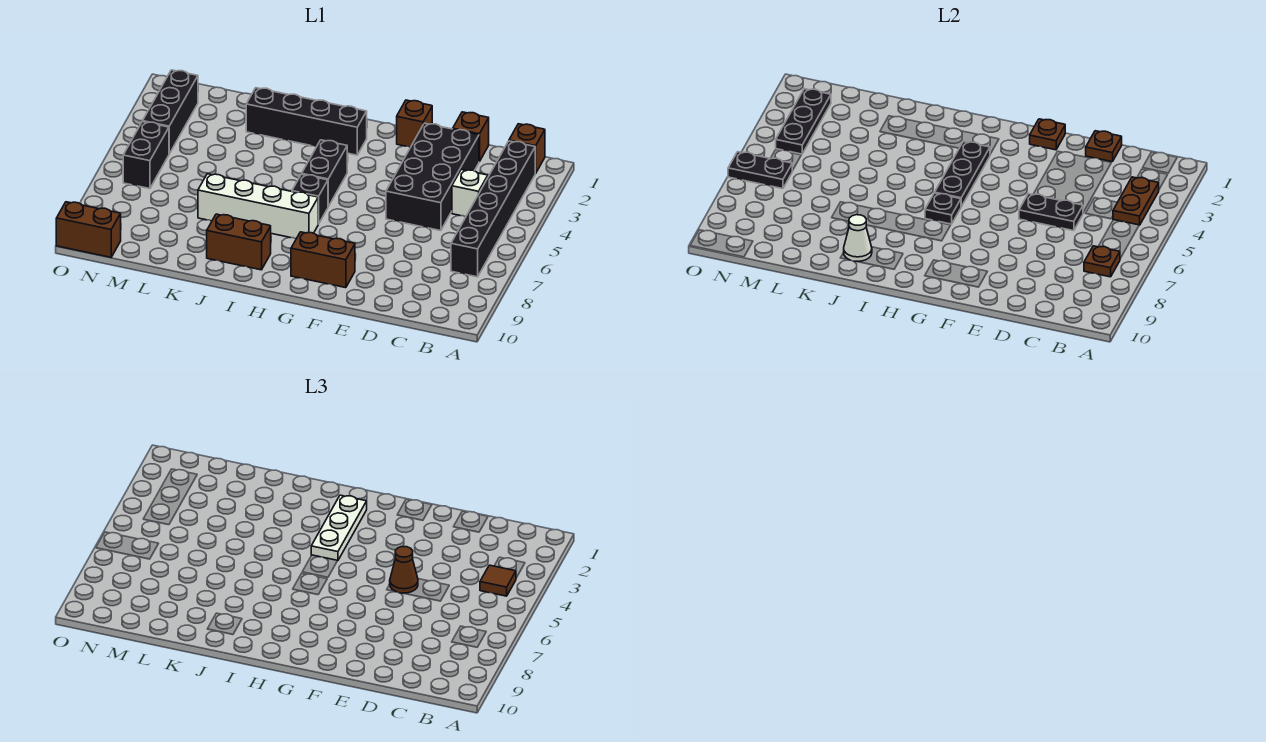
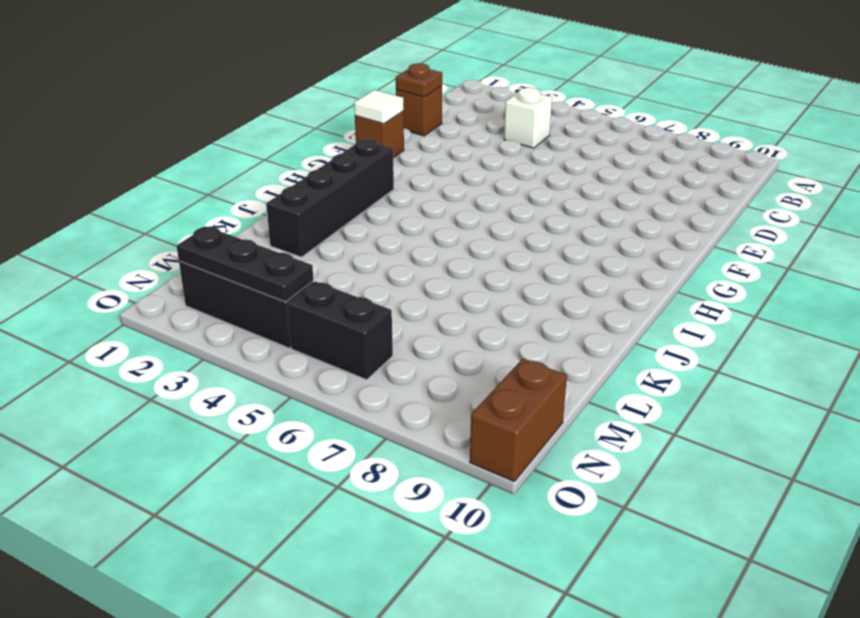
white 1x1 tile [354,90,403,124] -> brown 1x1 plate [1030,119,1065,150]
none -> brown 1x1 brick [509,124,545,173]
none -> black 1x6 brick [451,141,536,277]
none -> black 2x4 brick [386,123,479,231]

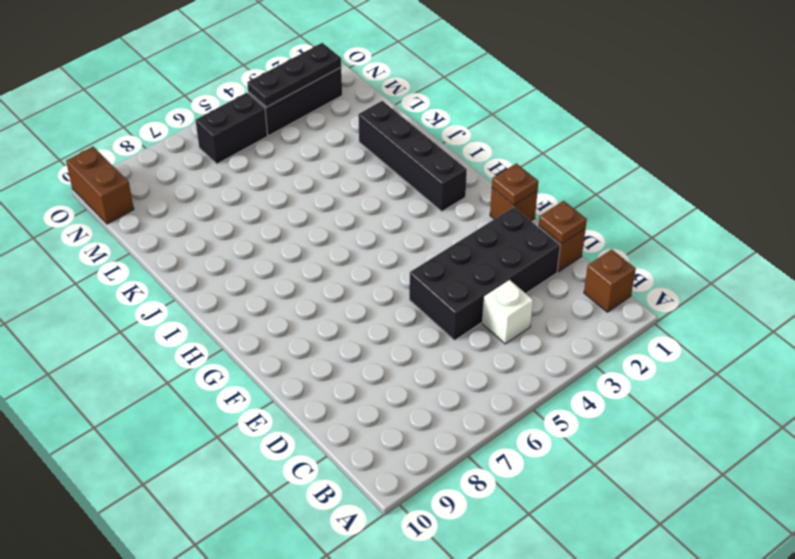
none -> black 1x6 brick [451,141,536,277]
none -> brown 1x2 brick [291,232,355,288]
none -> black 1x2 brick [302,140,347,207]

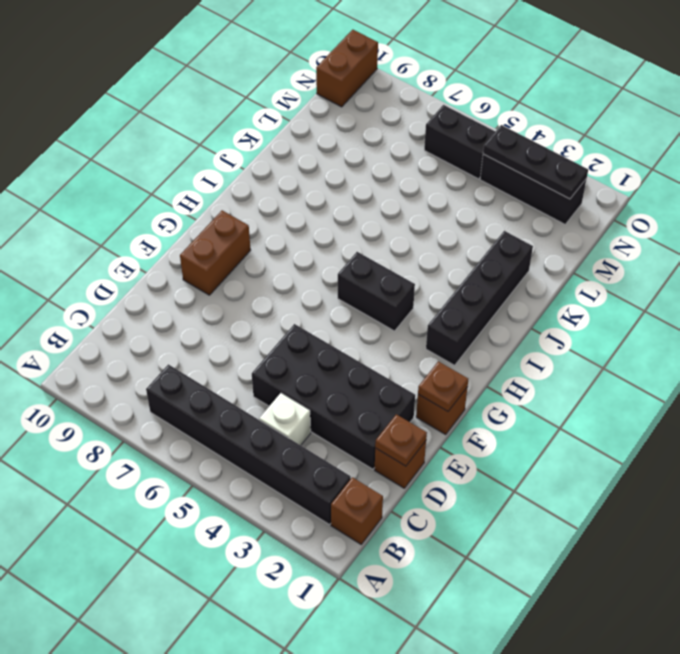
none -> black 1x1 brick [292,174,328,224]
none -> white 1x4 brick [198,174,318,239]
none -> brown 1x2 brick [207,214,271,270]

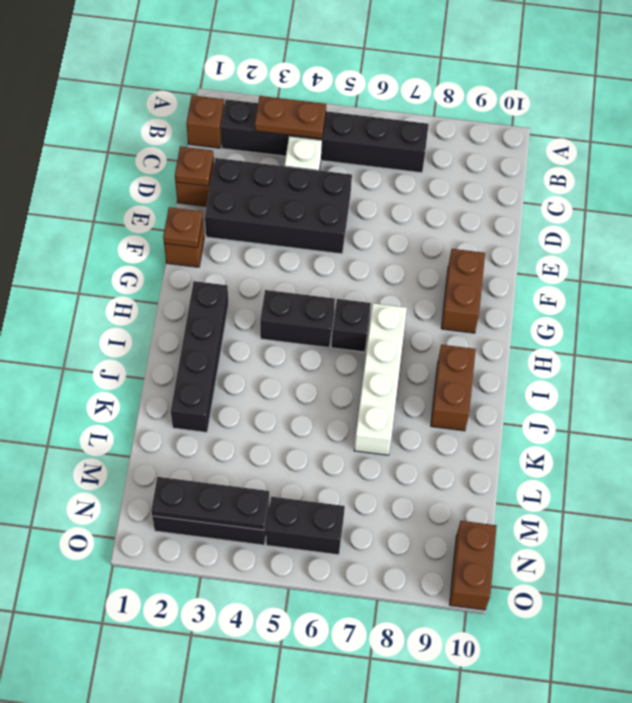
none -> brown 1x1 plate [1084,246,1120,277]
none -> black 1x2 plate [1019,194,1083,231]
none -> black 1x3 plate [935,141,990,207]

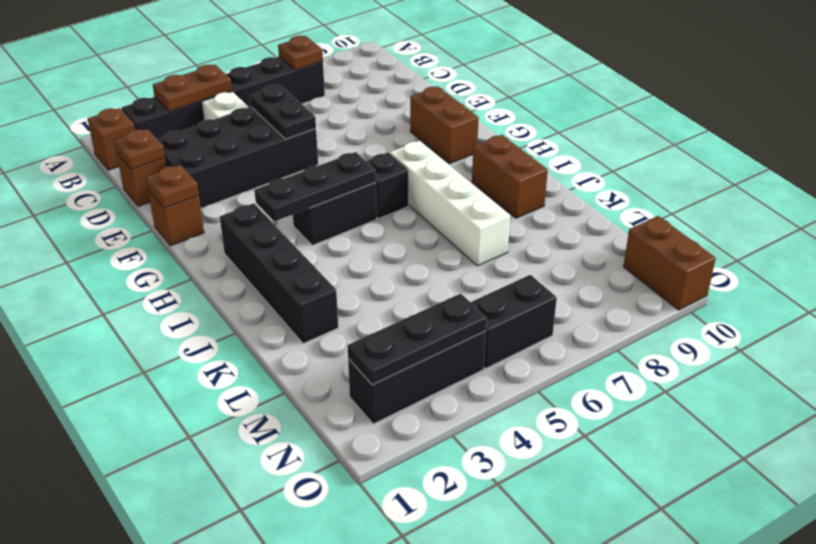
none -> black 1x1 plate [925,193,961,224]
none -> white 1x1 cone [844,215,872,261]
none -> black 1x2 plate [728,152,793,189]

